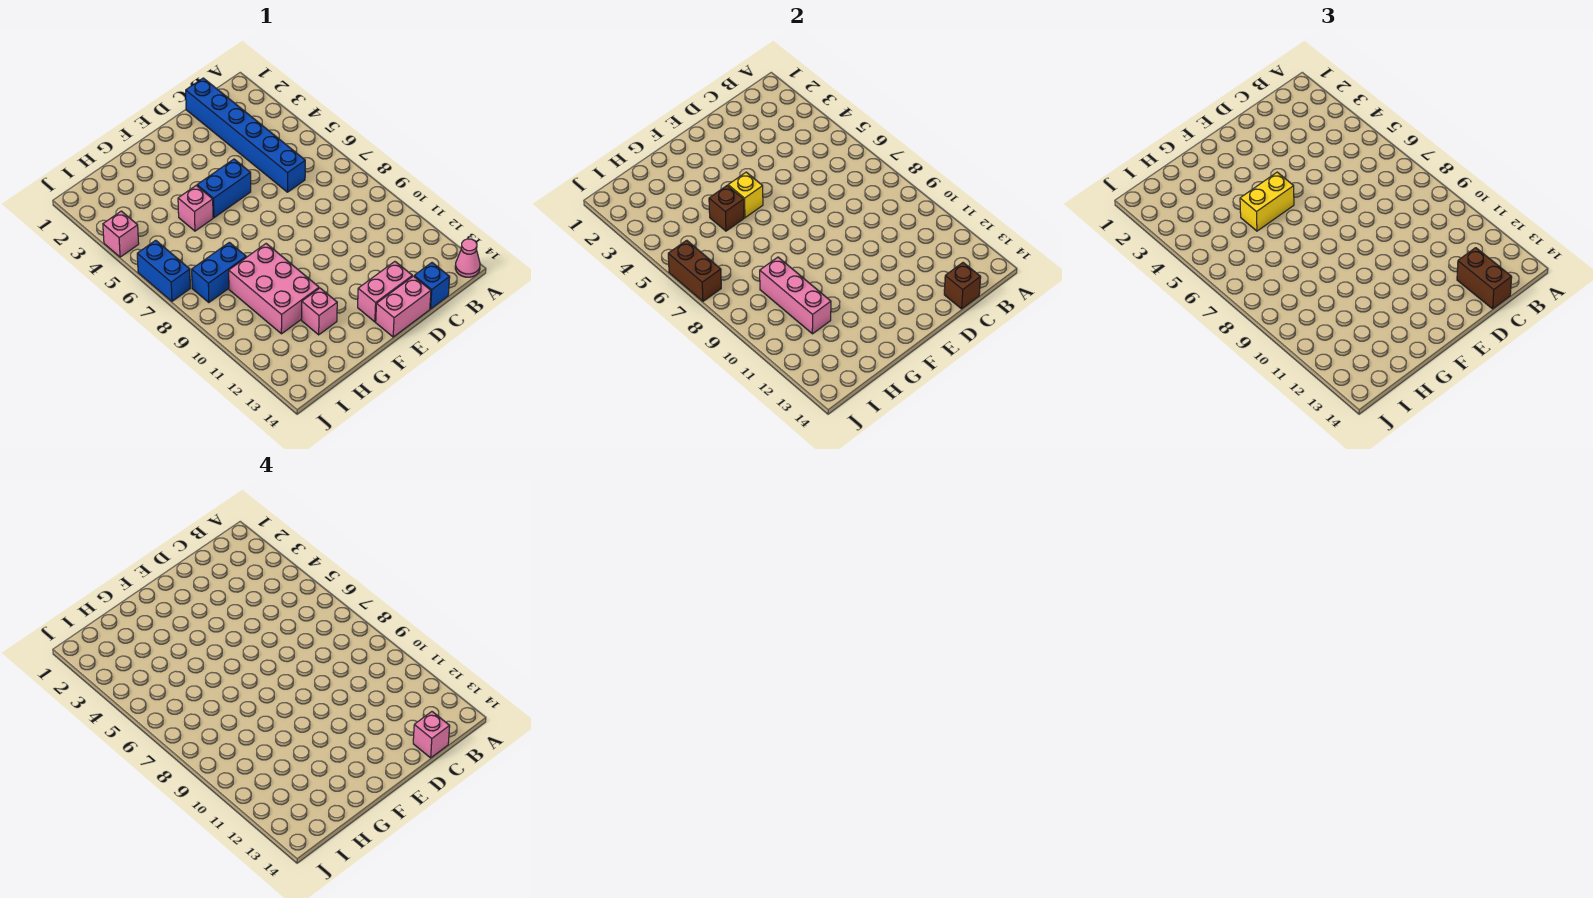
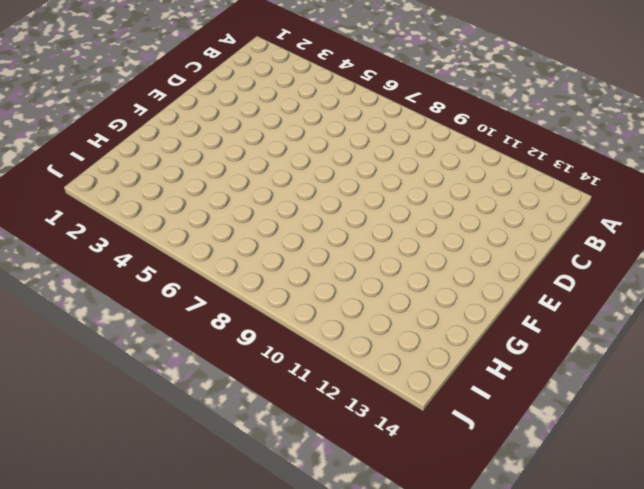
none -> pink 1x1 cone [455,239,480,277]
none -> blue 1x6 brick [186,78,305,192]
none -> blue 1x1 brick [414,263,450,309]

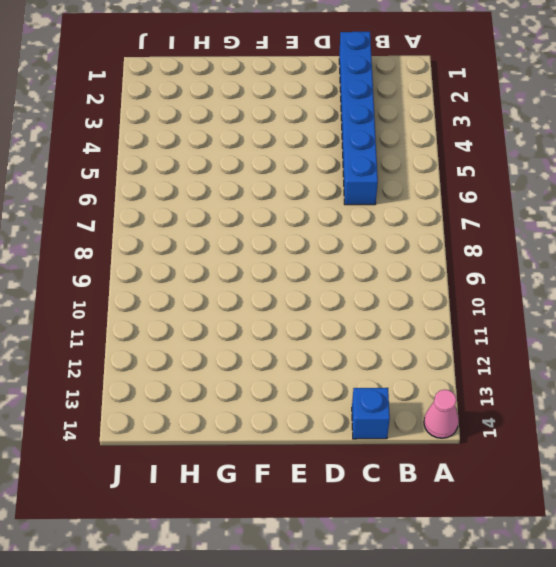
none -> pink 1x2 brick [358,262,412,322]
none -> pink 1x2 brick [376,276,431,337]
none -> blue 1x2 brick [197,159,251,218]

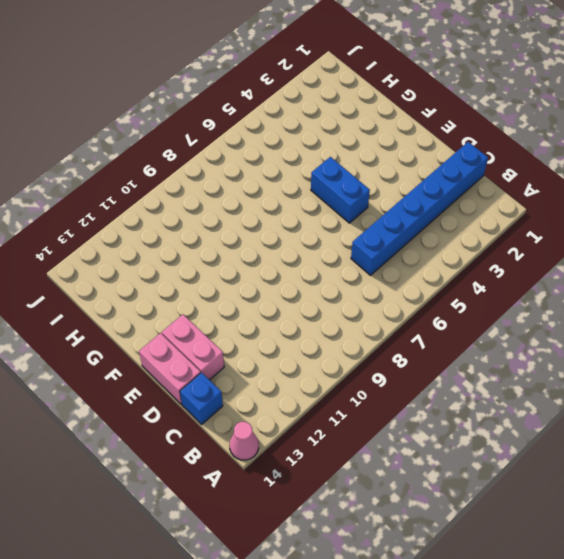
none -> pink 1x1 brick [178,185,213,231]
none -> pink 2x3 brick [229,244,319,334]
none -> pink 1x1 brick [302,288,337,335]

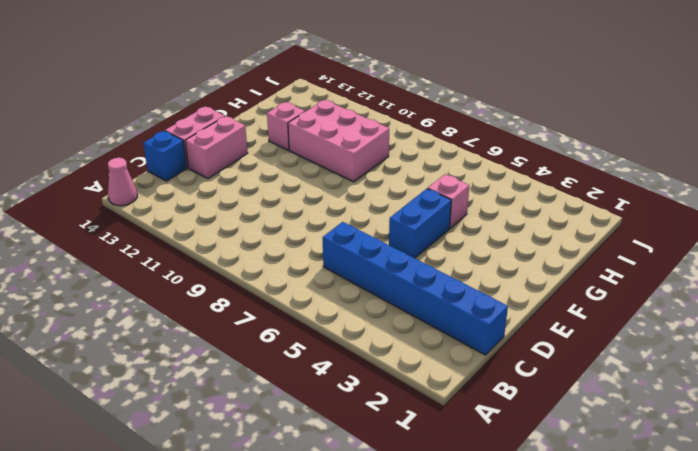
none -> blue 1x2 brick [192,242,246,303]
none -> pink 1x1 brick [103,211,139,257]
none -> blue 1x2 brick [137,240,190,301]

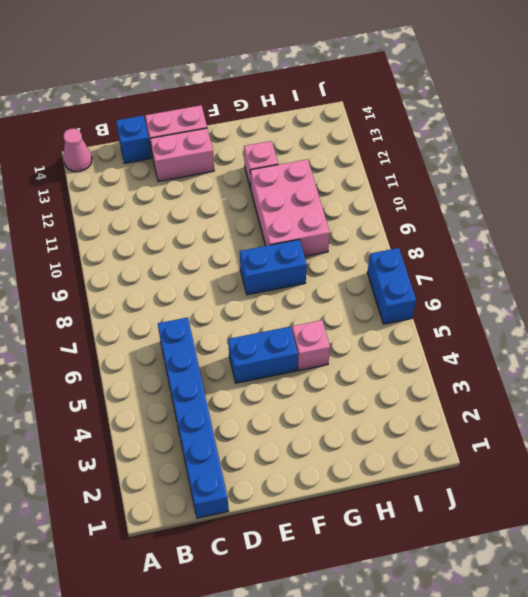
blue 1x2 brick [240,240,307,295] -> blue 1x2 brick moved to [192,242,246,303]
none -> pink 1x1 brick [103,211,139,257]
none -> brown 1x1 brick [944,263,981,309]
none -> yellow 1x1 brick [728,172,763,218]

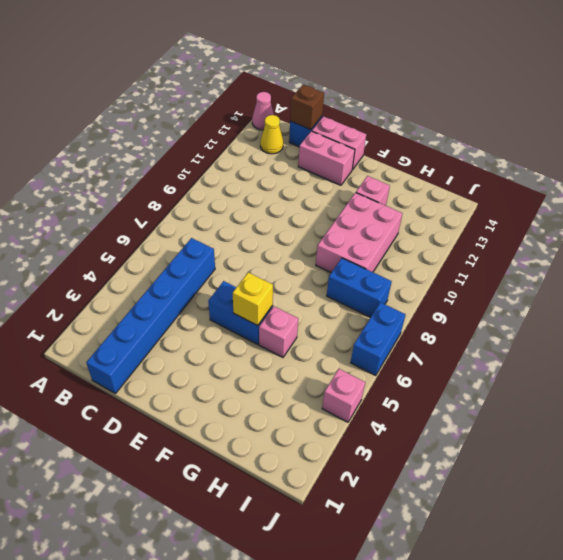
yellow 1x1 cone [260,115,283,154] -> none
none -> brown 1x1 brick [709,185,744,231]
none -> pink 1x3 brick [760,257,831,334]
none -> brown 1x2 brick [668,240,721,301]

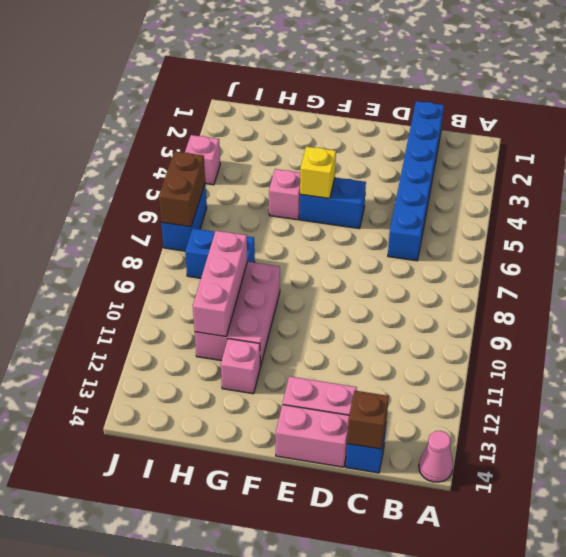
none -> brown 1x1 brick [709,185,744,231]
none -> brown 1x2 brick [1457,248,1512,309]
none -> yellow 1x2 brick [1240,172,1294,231]

